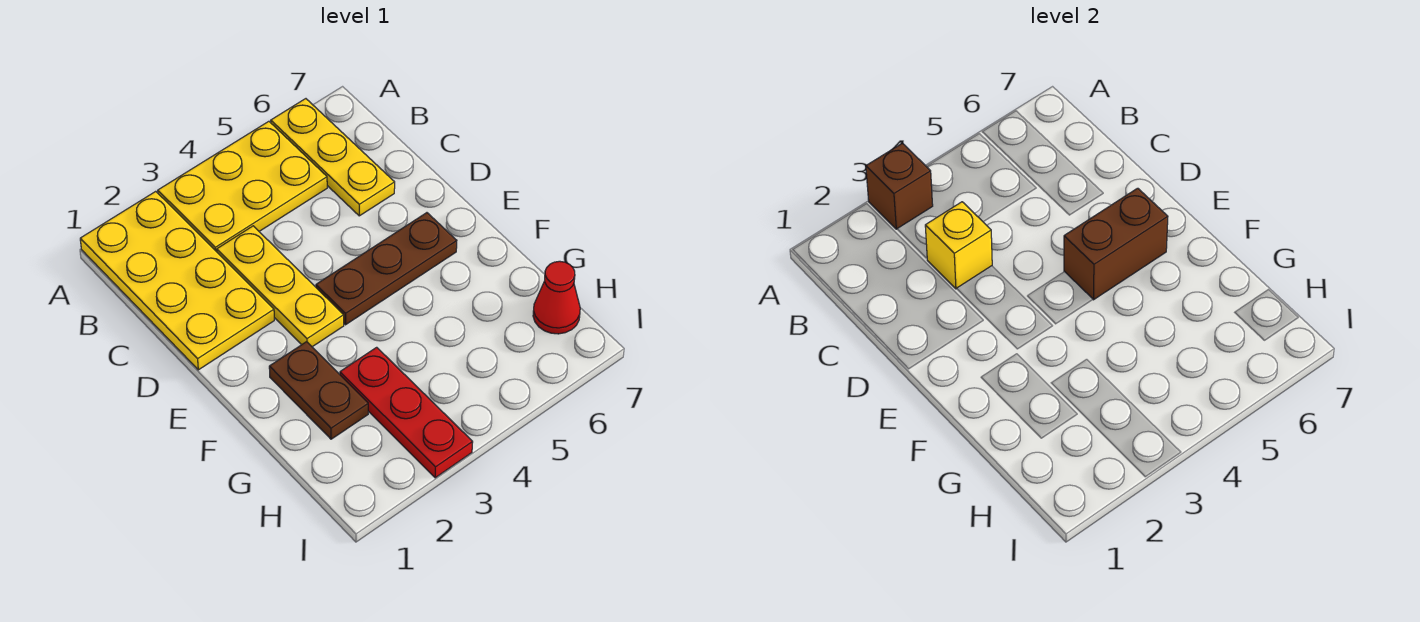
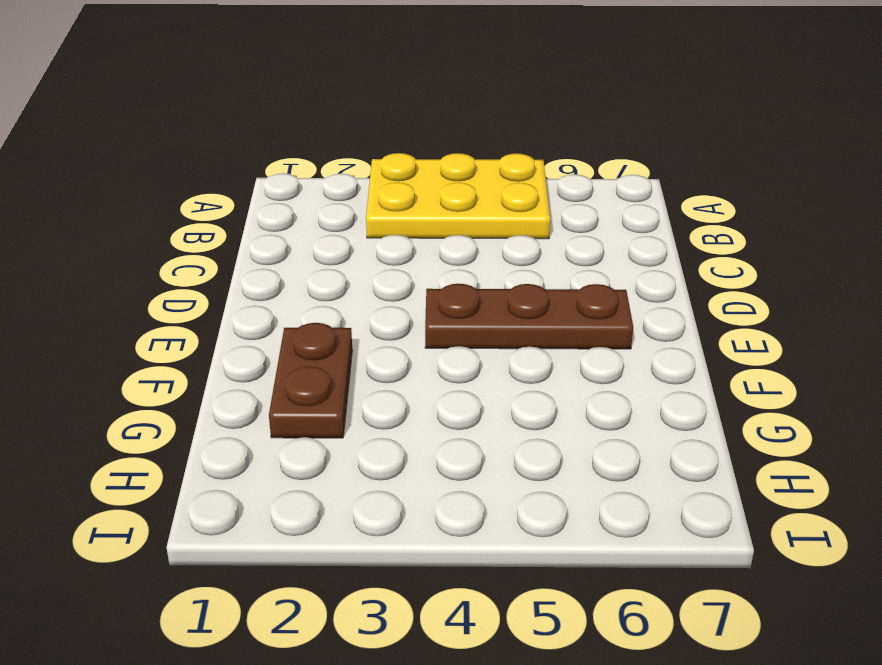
none -> yellow 2x4 plate [80,191,274,370]
none -> yellow 1x3 plate [271,99,395,216]

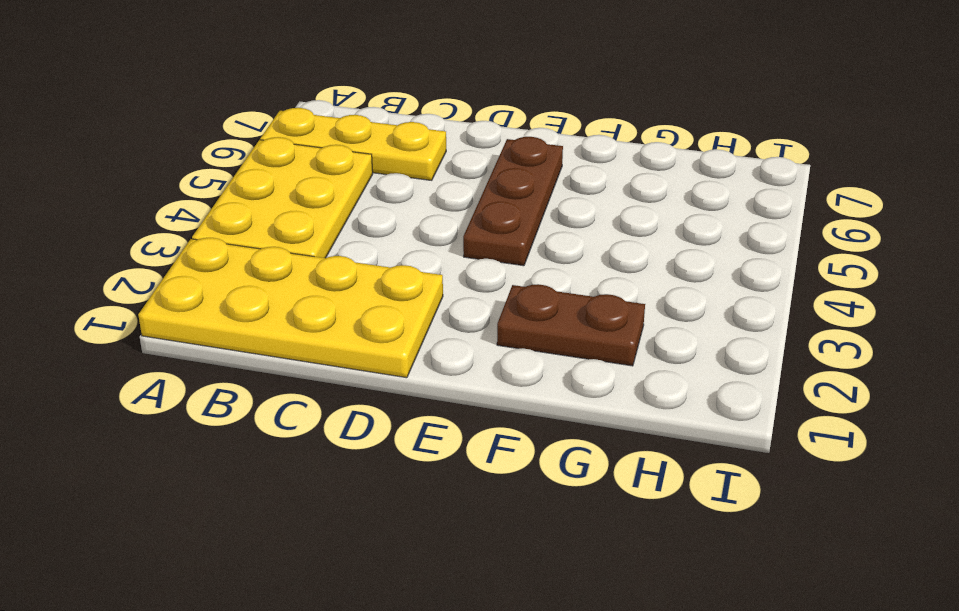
none -> yellow 1x3 plate [217,226,344,347]
none -> red 1x3 plate [340,347,473,478]

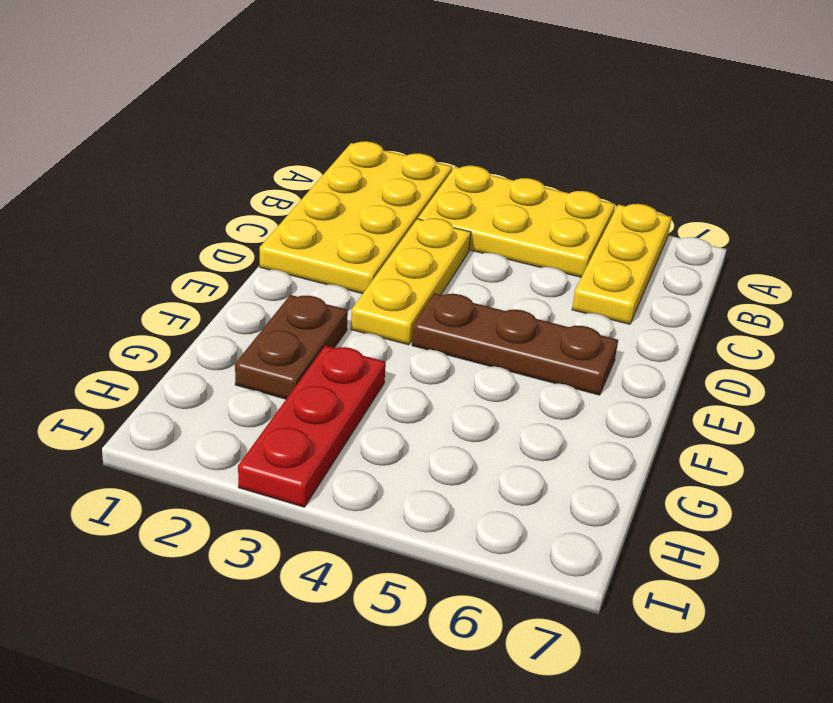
none -> red 1x1 cone [533,261,580,334]
none -> brown 1x1 brick [866,143,933,229]

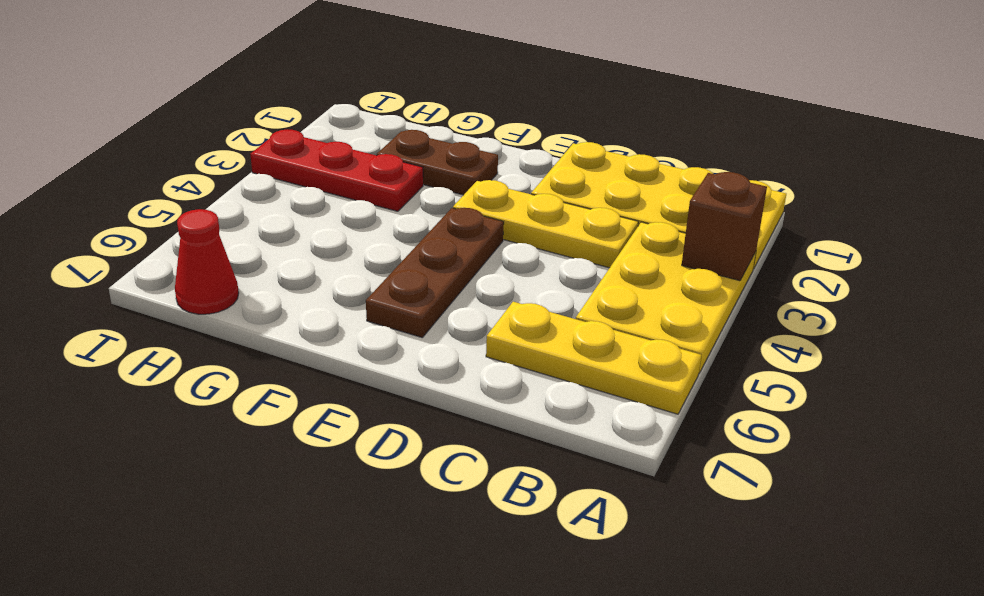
none -> yellow 1x1 brick [925,202,992,289]
none -> brown 1x2 brick [1064,188,1168,300]

